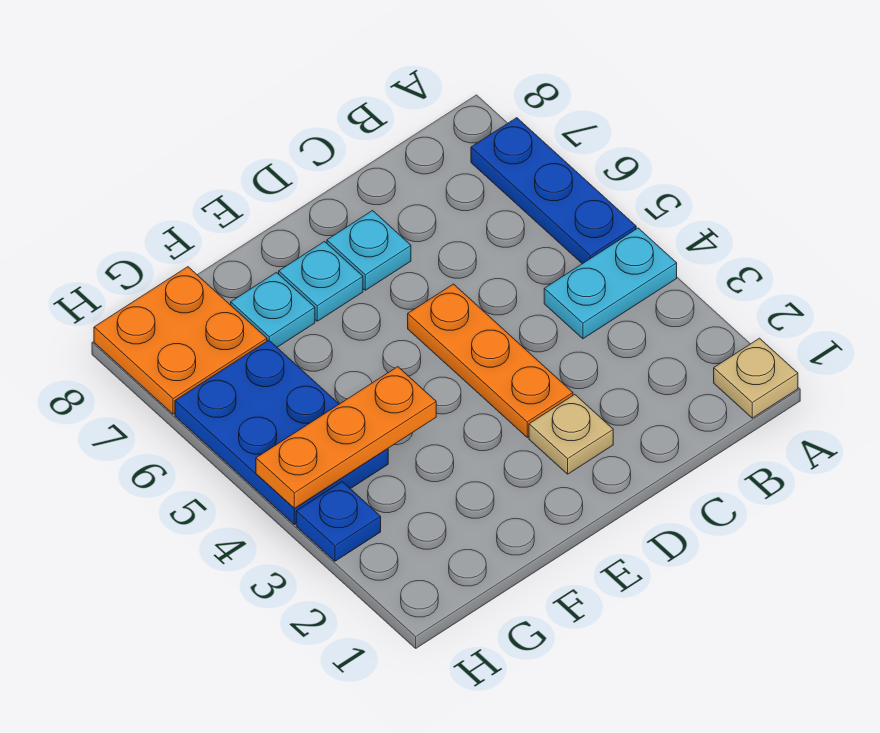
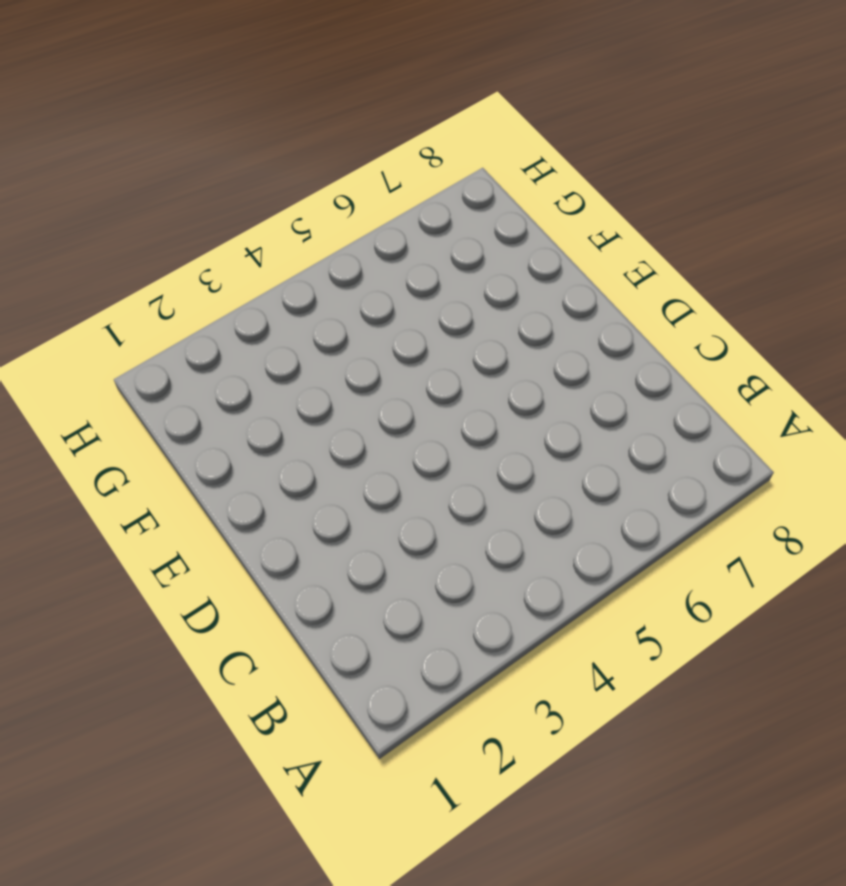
none -> tan 1x1 plate [714,338,798,418]
none -> cyan 1x2 plate [544,228,677,339]
none -> blue 1x3 plate [471,118,636,264]

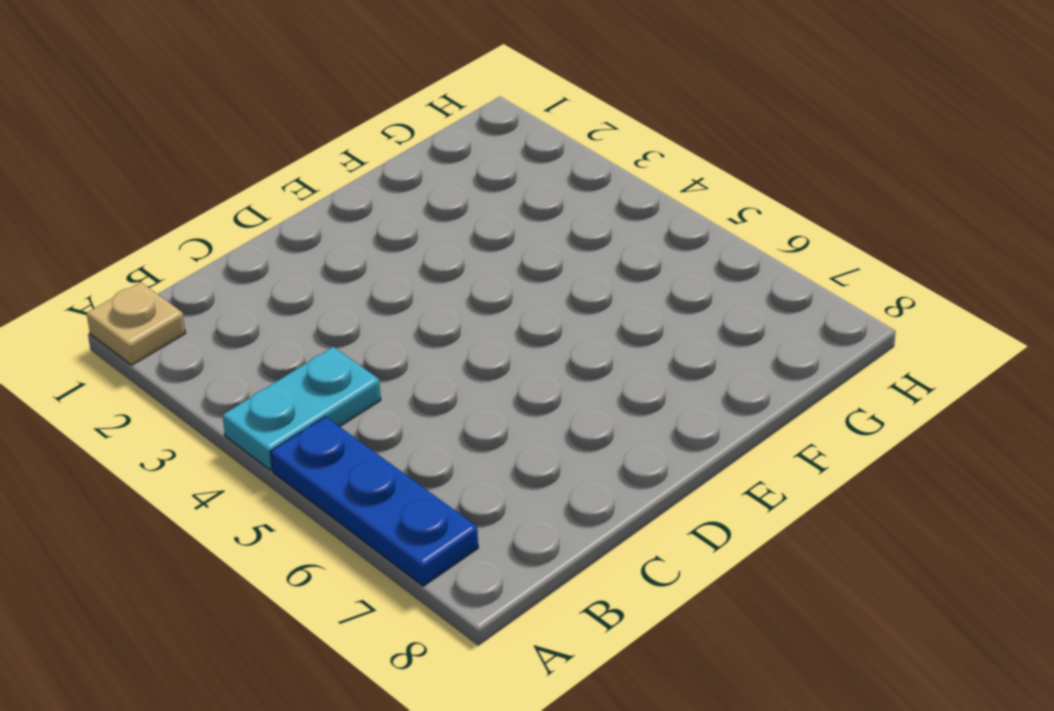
none -> tan 1x1 plate [529,395,613,474]
none -> orange 1x3 plate [408,284,573,437]
none -> cyan 1x1 plate [327,211,411,290]

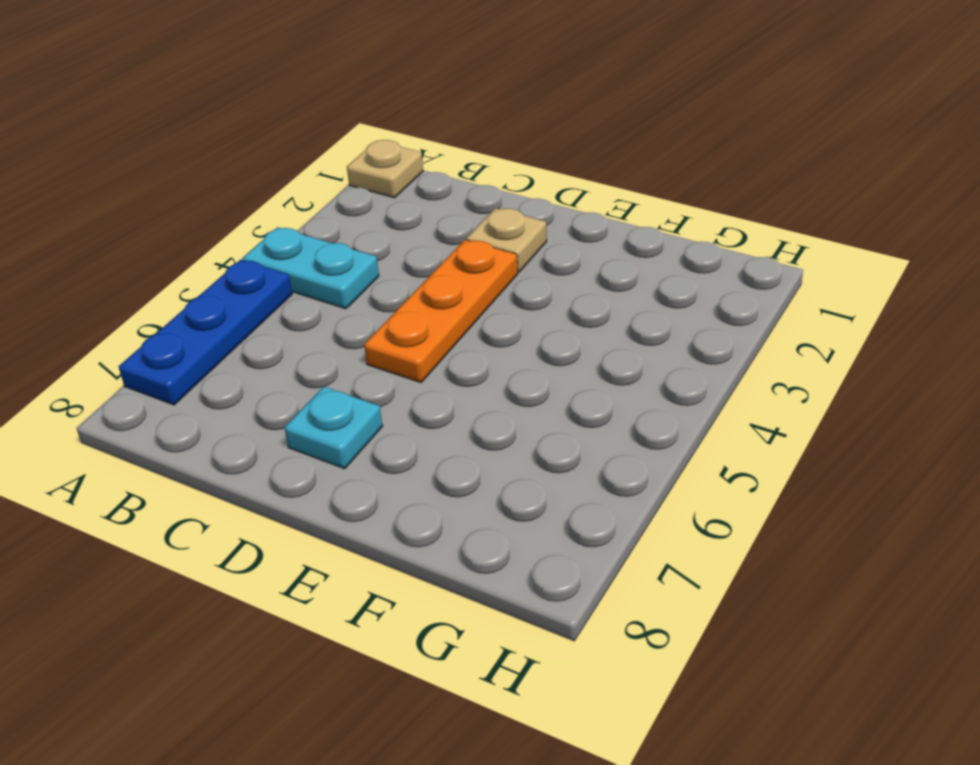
none -> cyan 1x1 plate [279,242,363,321]
none -> cyan 1x1 plate [231,273,315,347]
none -> blue 2x3 plate [175,340,388,525]

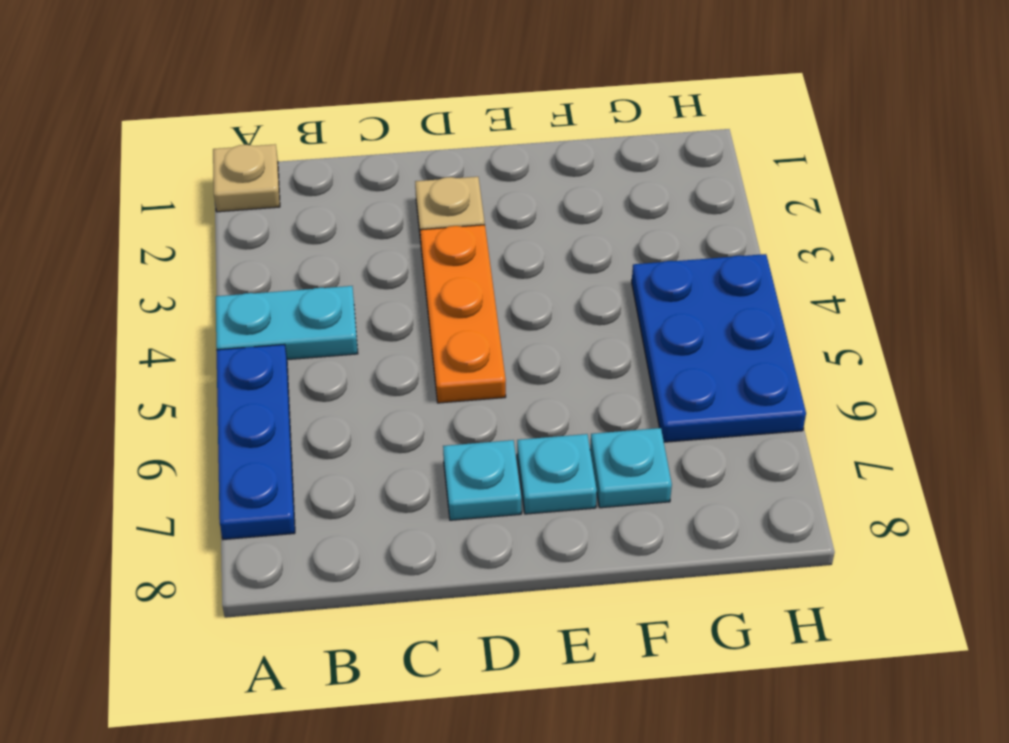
none -> orange 2x2 plate [94,267,267,414]
none -> blue 1x1 plate [296,482,381,561]
none -> orange 1x3 plate [256,367,436,508]

